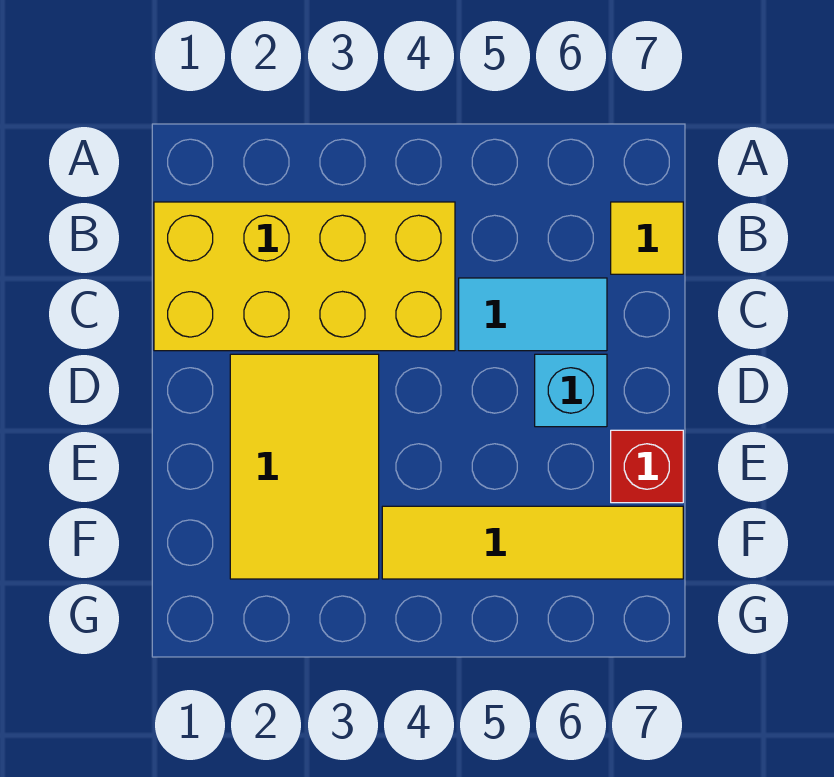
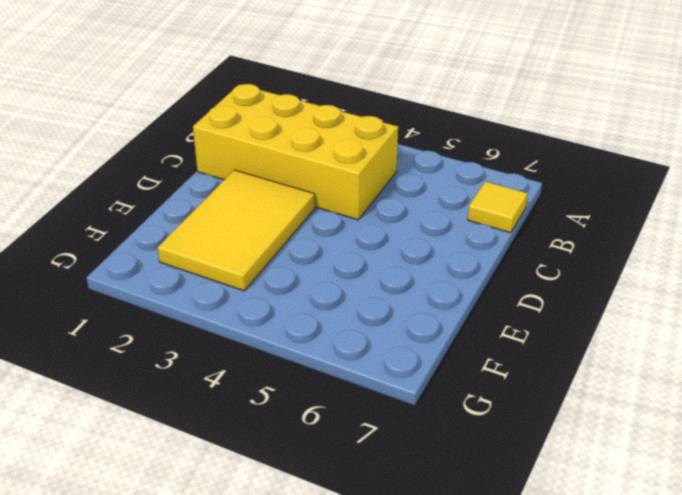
none -> cyan 1x2 tile [459,278,607,351]
none -> cyan 1x1 brick [535,354,607,427]

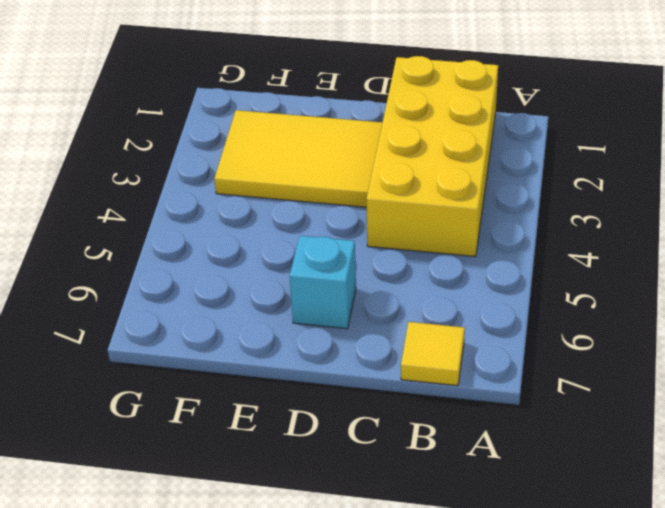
none -> cyan 1x2 tile [459,278,607,351]
none -> red 1x1 brick [611,430,683,503]

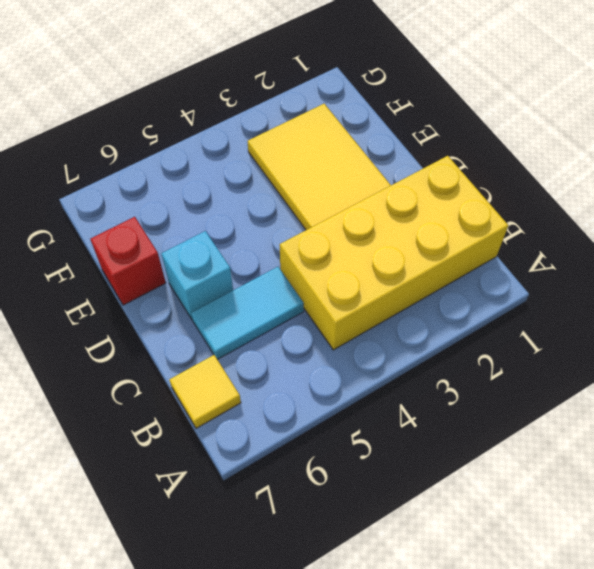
none -> yellow 1x4 tile [382,506,683,579]

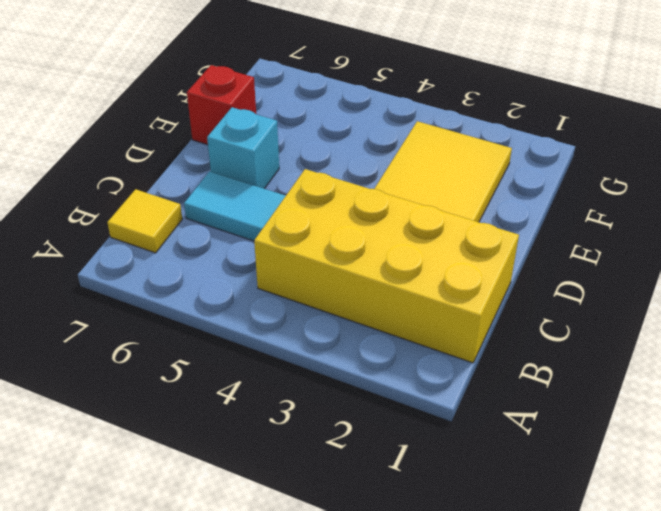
none -> yellow 1x4 tile [382,506,683,579]

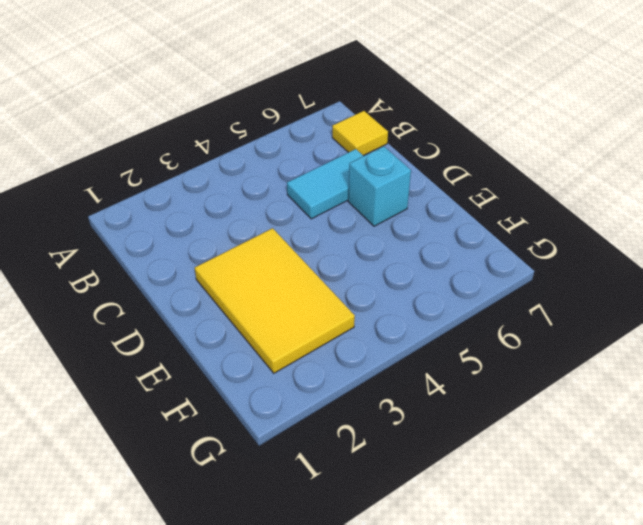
none -> yellow 2x4 brick [154,202,455,351]
none -> red 1x1 brick [611,430,683,503]

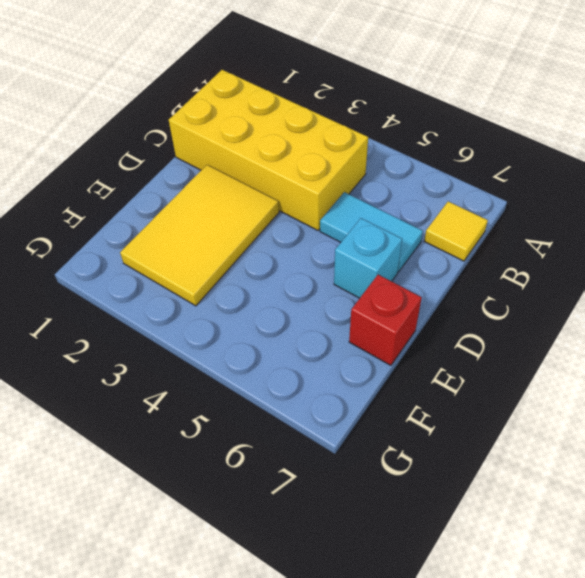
none -> yellow 1x4 tile [382,506,683,579]

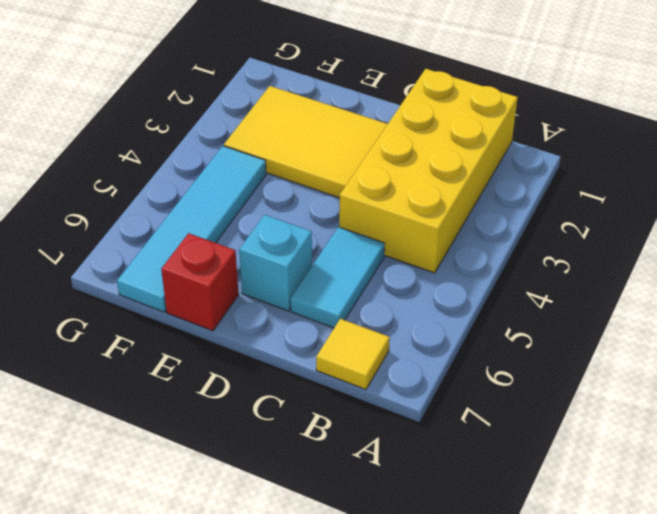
cyan 1x4 tile [117,146,266,312] -> yellow 1x4 tile [382,506,683,579]

